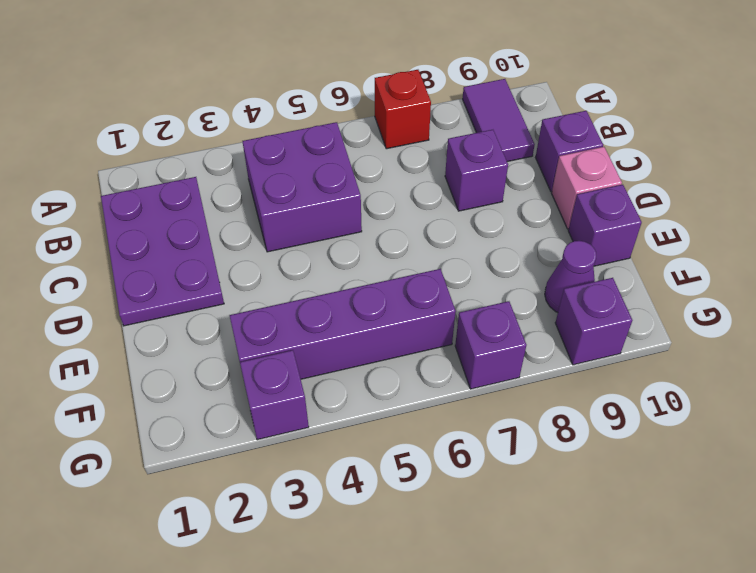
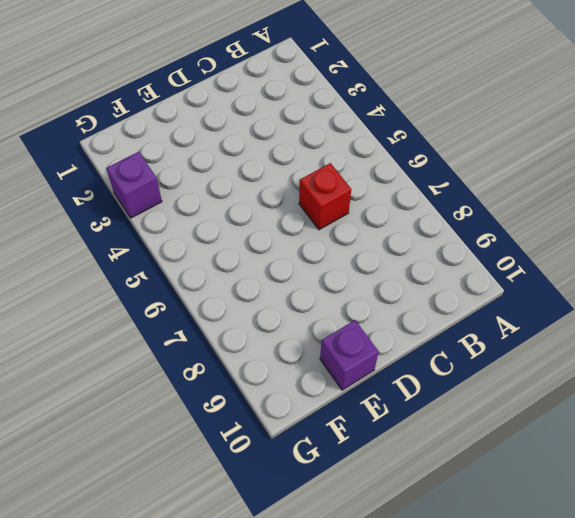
red 1x1 brick [299,163,351,230] -> red 1x1 brick moved to [375,70,431,149]
none -> purple 1x2 tile [463,79,535,162]
none -> purple 2x3 plate [101,177,224,326]
none -> purple 2x2 brick [242,122,362,252]

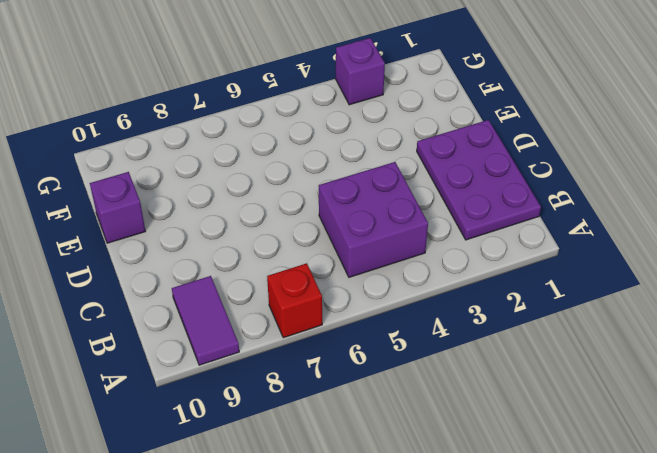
none -> purple 1x1 brick [445,130,508,211]
none -> purple 1x1 brick [536,111,603,191]
none -> pink 1x1 brick [552,147,622,229]

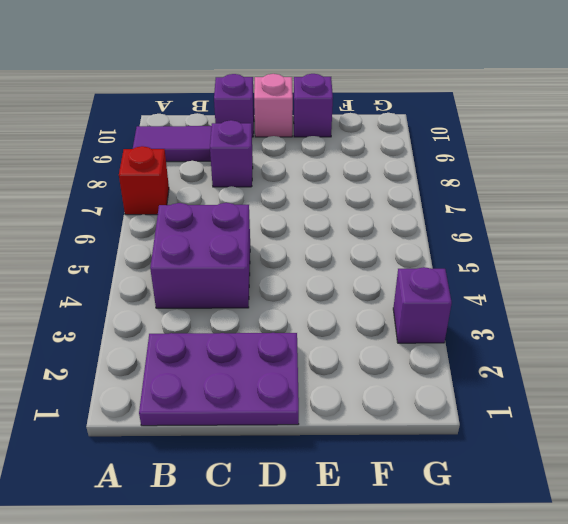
none -> purple 1x4 brick [230,269,456,379]
none -> purple 1x1 cone [545,241,596,312]
none -> purple 1x1 brick [455,301,526,389]

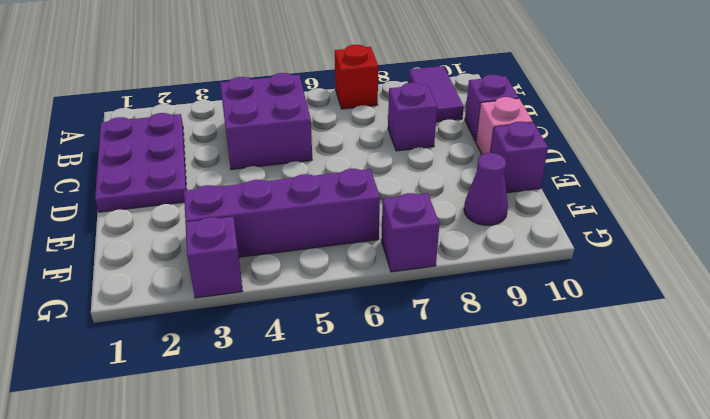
none -> purple 1x1 brick [555,278,632,365]

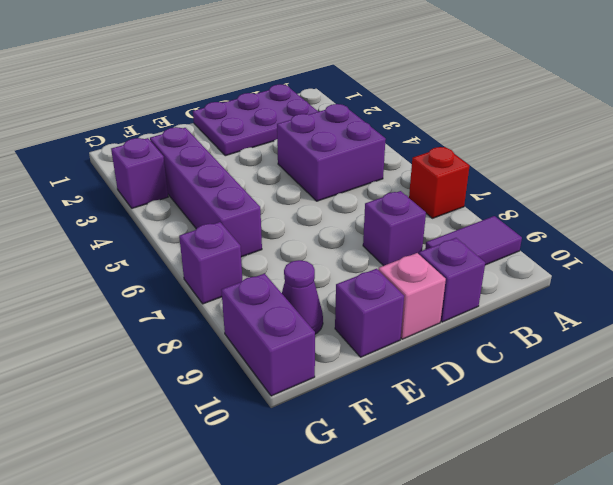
purple 1x2 brick [221,274,315,396] -> purple 1x1 brick [555,278,632,365]

